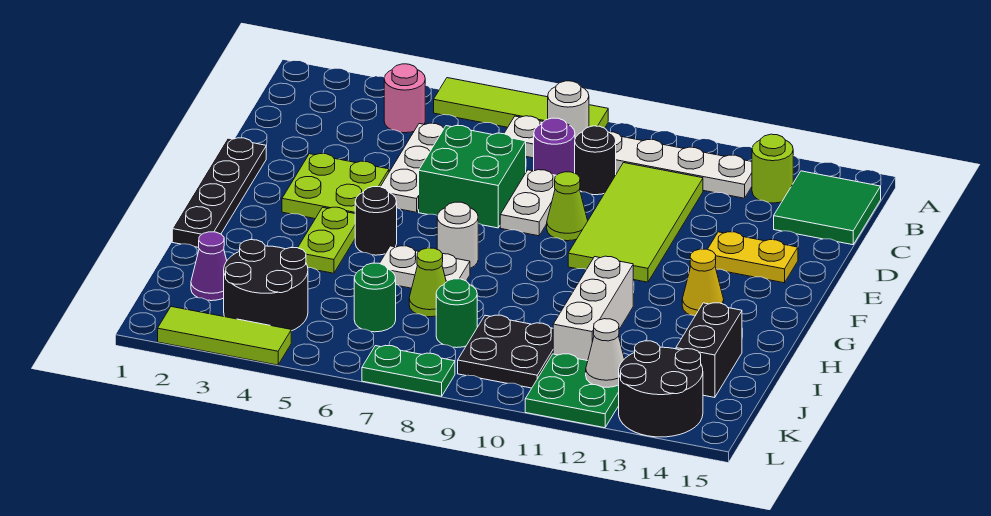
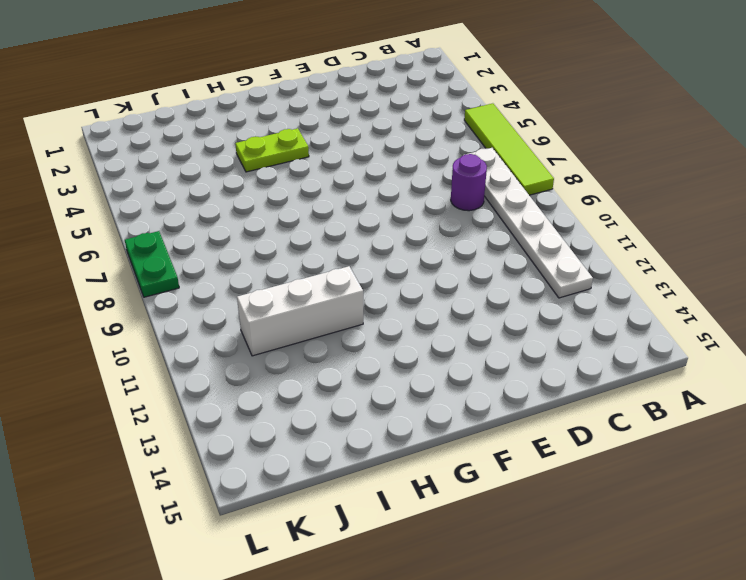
none -> pink 1x1 round brick [384,64,425,133]
none -> lime 1x1 round brick [752,134,793,203]
none -> green 2x2 tile [774,171,881,245]
none -> white 1x3 plate [381,123,444,212]

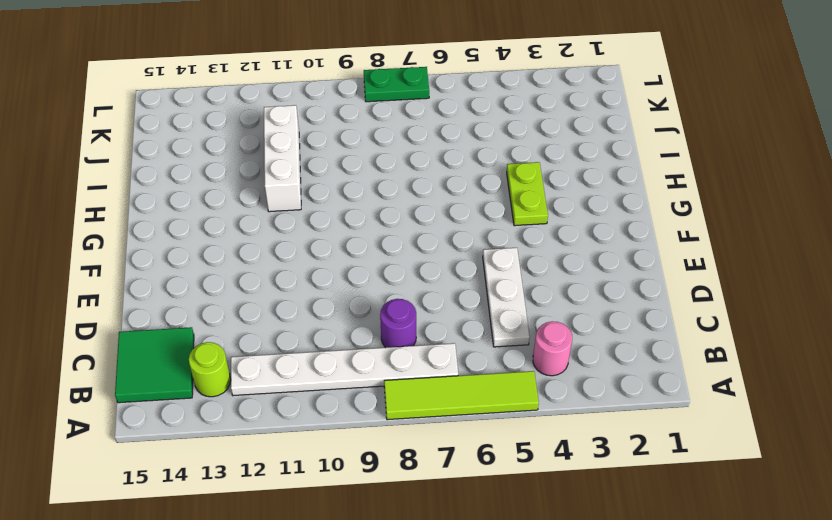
none -> black 1x1 round brick [575,126,616,195]
none -> lime 2x4 tile [568,163,703,282]
none -> green 2x2 brick [419,126,526,228]
none -> white 1x2 plate [500,170,556,236]

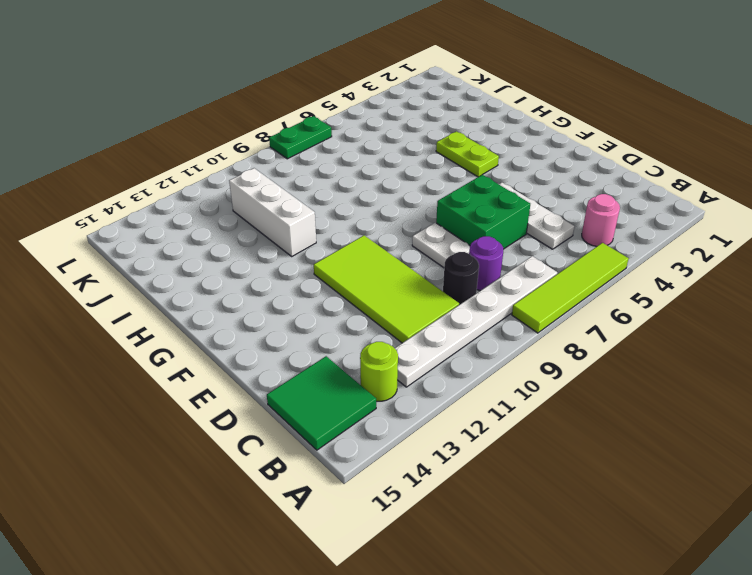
none -> black 1x4 plate [172,138,266,248]
none -> lime 2x2 plate [282,154,389,219]
none -> lime 1x1 cone [547,172,588,241]
none -> yellow 1x2 plate [708,232,798,283]

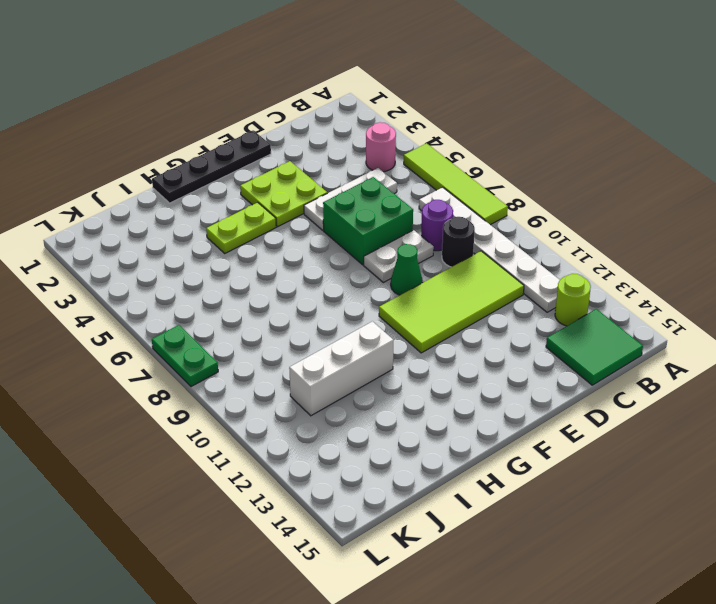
green 1x1 cone [391,244,423,295] -> lime 1x1 cone [547,172,588,241]
none -> yellow 1x2 plate [708,232,798,283]
none -> black 1x1 round brick [355,187,397,255]
none -> white 1x1 round brick [437,202,478,268]
none -> yellow 1x1 cone [682,249,724,316]

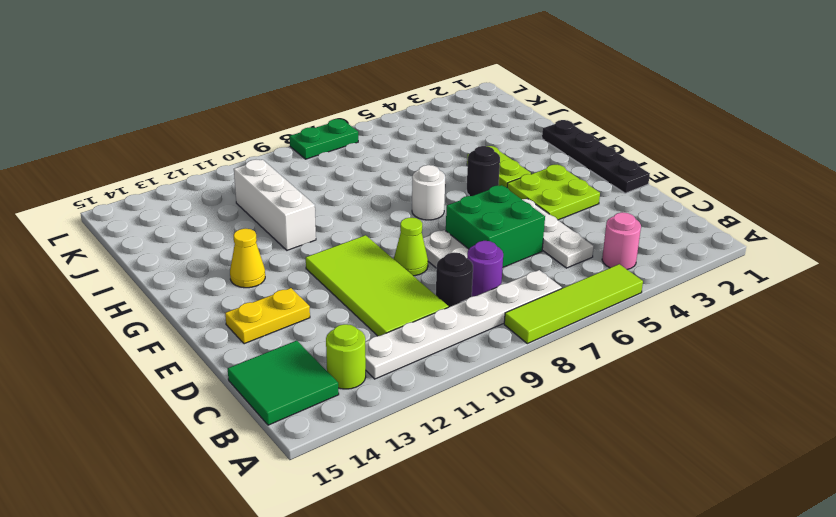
none -> white 1x2 plate [380,246,470,288]
none -> lime 1x1 cone [409,248,446,317]
none -> black 1x2 brick [676,303,742,398]
none -> purple 1x1 cone [191,232,227,301]

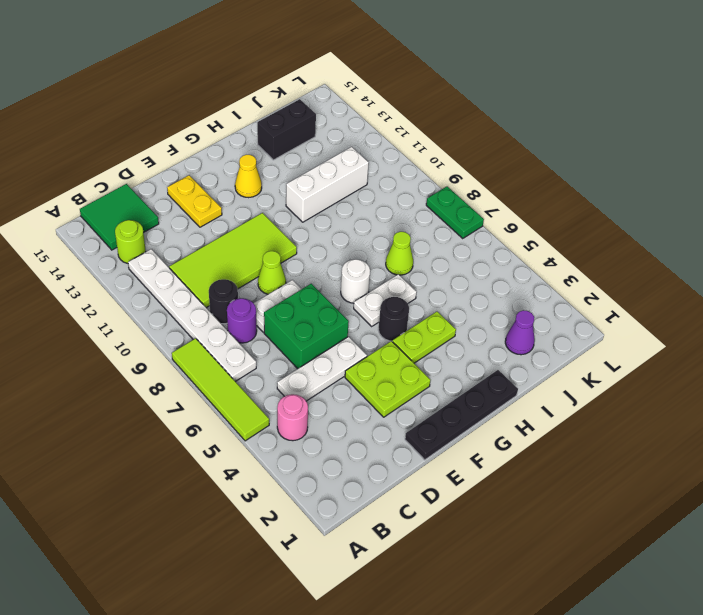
white 1x2 plate [354,274,417,326] -> white 1x2 plate turned to [380,246,470,288]
none -> black 2x2 round brick [224,240,308,331]
none -> green 1x1 round brick [354,263,396,332]
none -> green 1x1 round brick [436,279,477,348]
none -> black 2x2 plate [458,315,553,388]

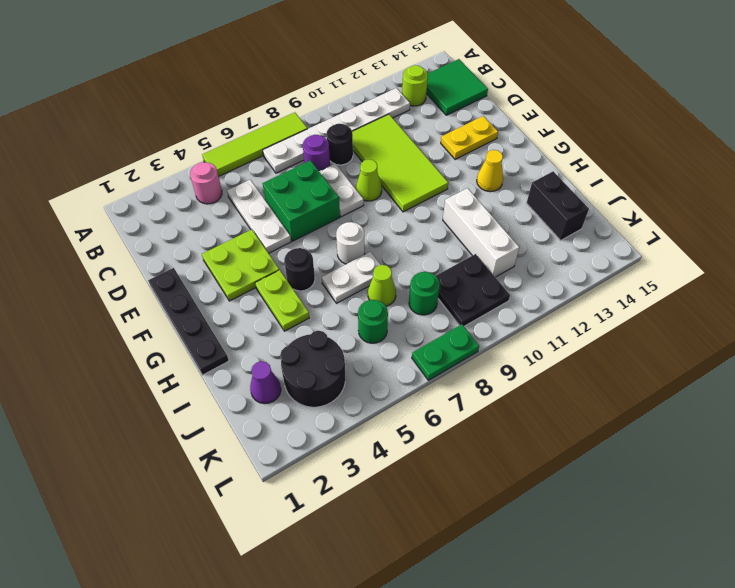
none -> green 2x2 plate [525,354,619,428]
none -> black 2x2 round brick [619,341,703,437]
none -> lime 1x3 tile [158,307,291,365]
none -> white 1x1 round brick [548,81,589,138]

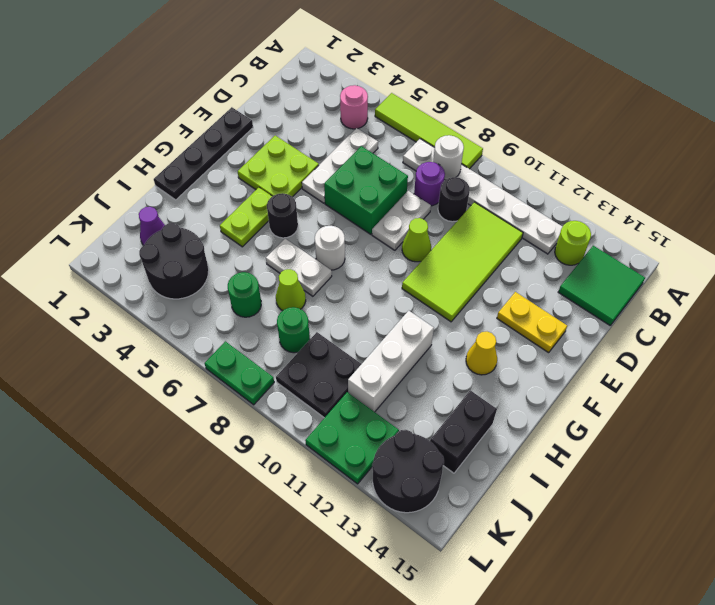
none -> lime 1x3 tile [158,307,291,365]
none -> white 1x1 cone [586,319,624,387]

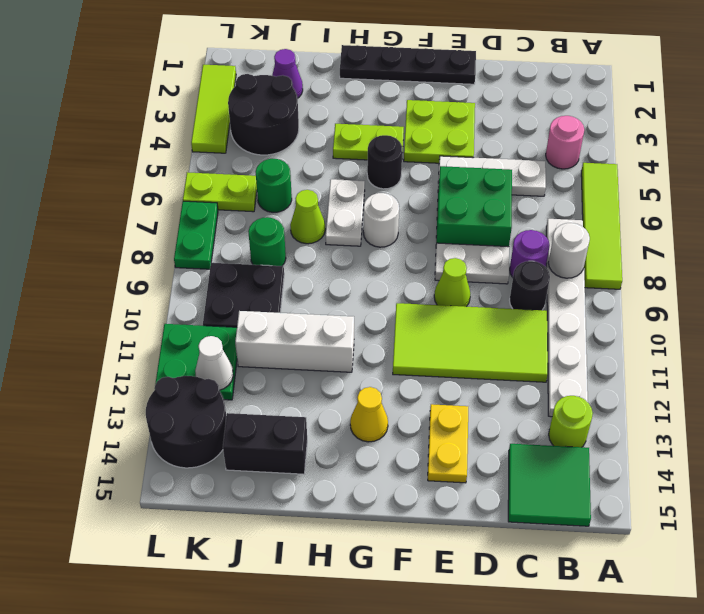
lime 1x2 plate [183,172,257,212] -> none

